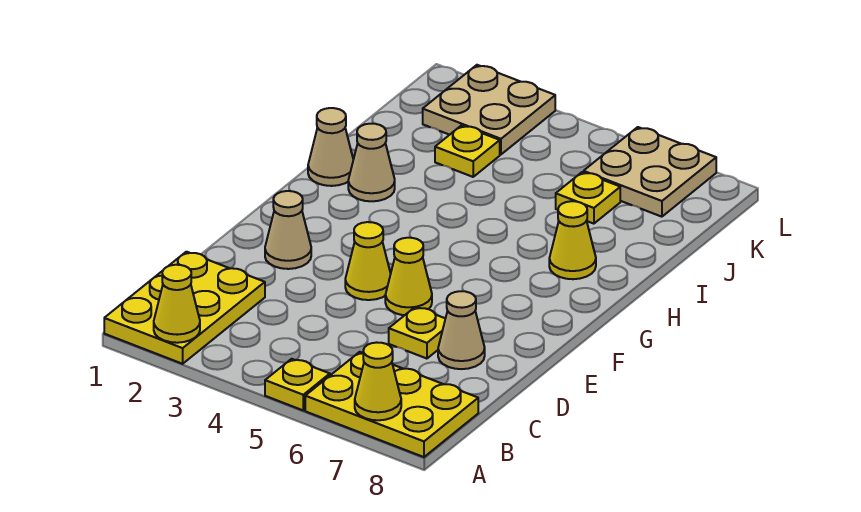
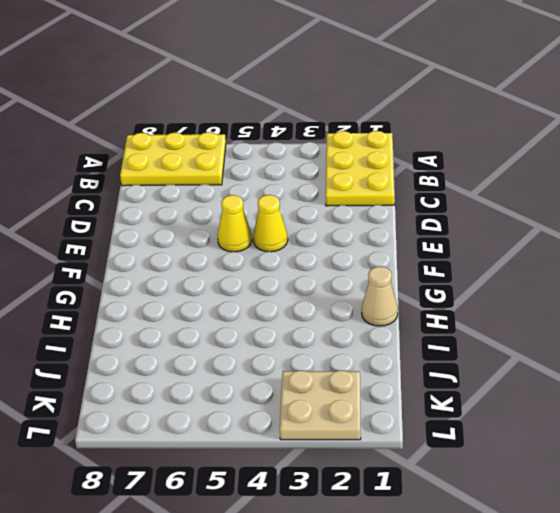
none -> yellow 1x1 plate [265,359,330,410]
none -> yellow 1x1 plate [389,307,445,359]
none -> tan 1x1 cone [438,291,485,369]

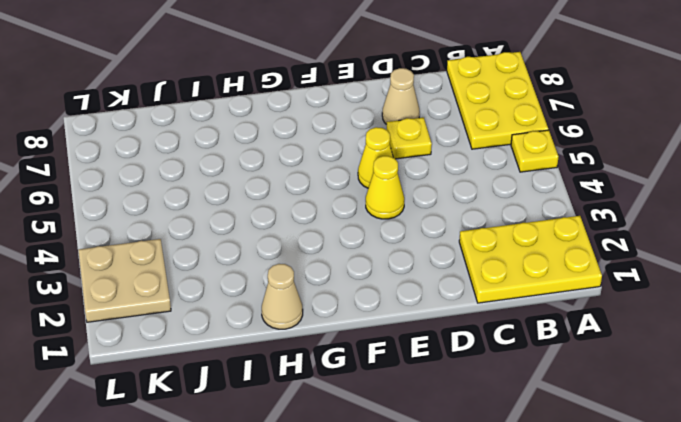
none -> tan 1x1 cone [265,191,311,269]
none -> tan 1x1 cone [348,124,395,201]
none -> yellow 1x1 cone [549,201,596,279]

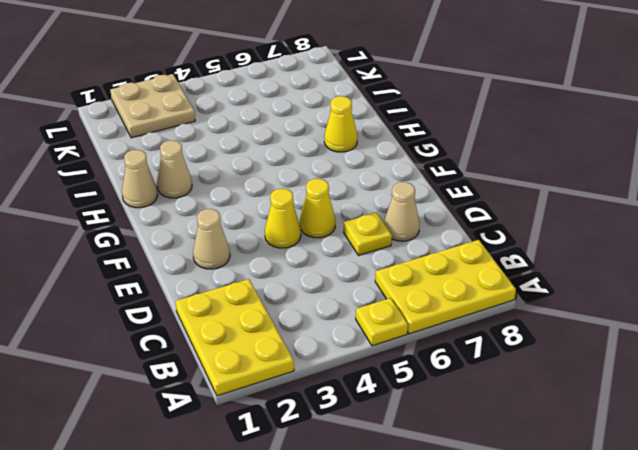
none -> yellow 1x1 plate [435,125,500,177]
none -> yellow 1x1 plate [556,172,620,224]
none -> tan 2x2 plate [584,127,716,217]

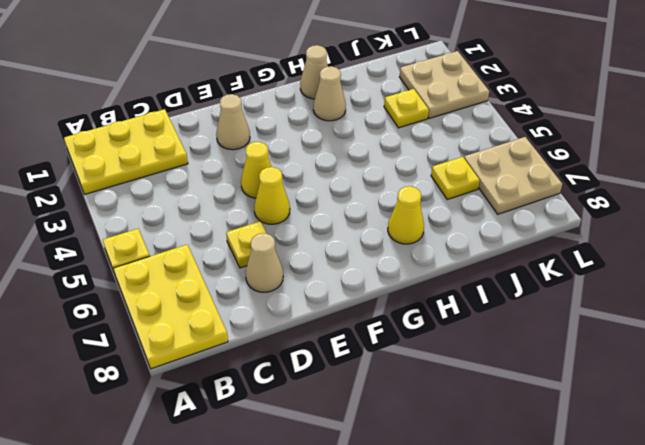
none -> yellow 1x1 cone [154,265,200,343]
none -> yellow 1x1 cone [355,342,401,420]

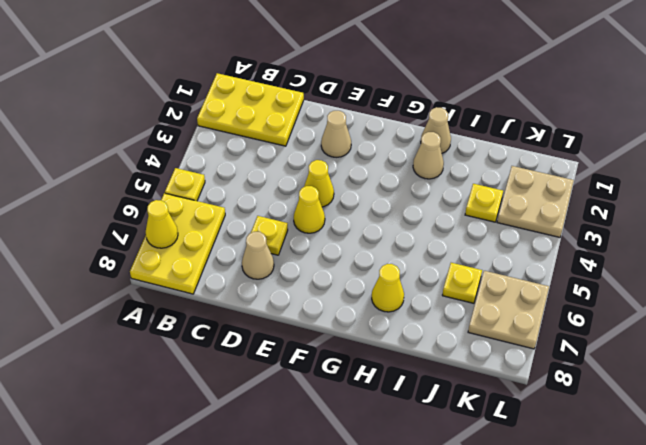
none -> yellow 1x1 cone [154,265,200,343]

